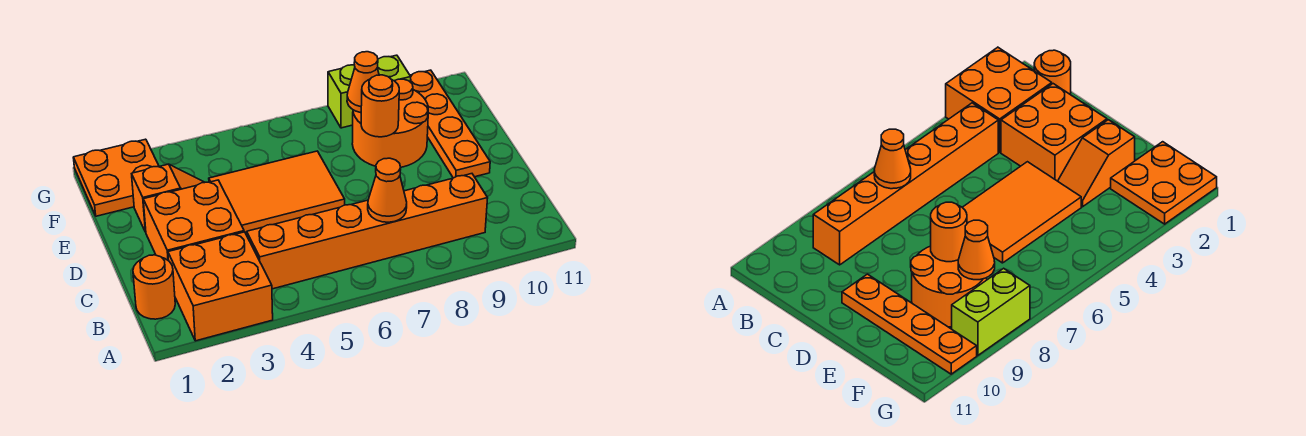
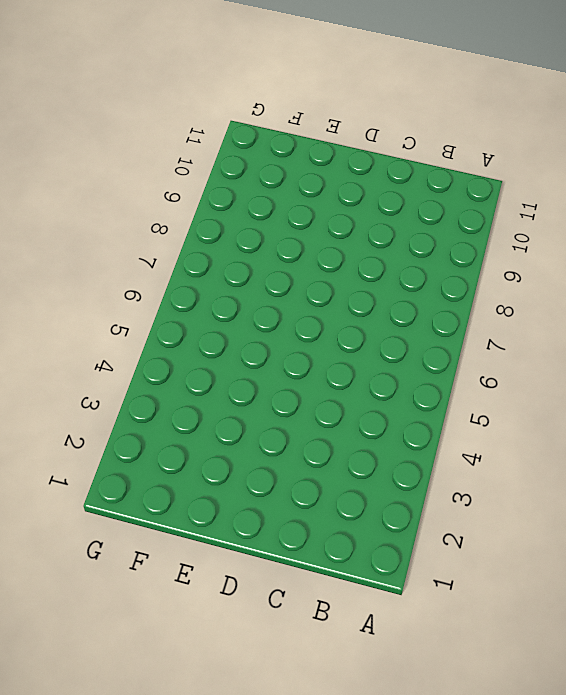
none -> orange 2x2 brick [168,232,273,341]
none -> orange 1x1 round brick [133,255,175,319]
none -> orange 1x6 brick [247,174,488,289]

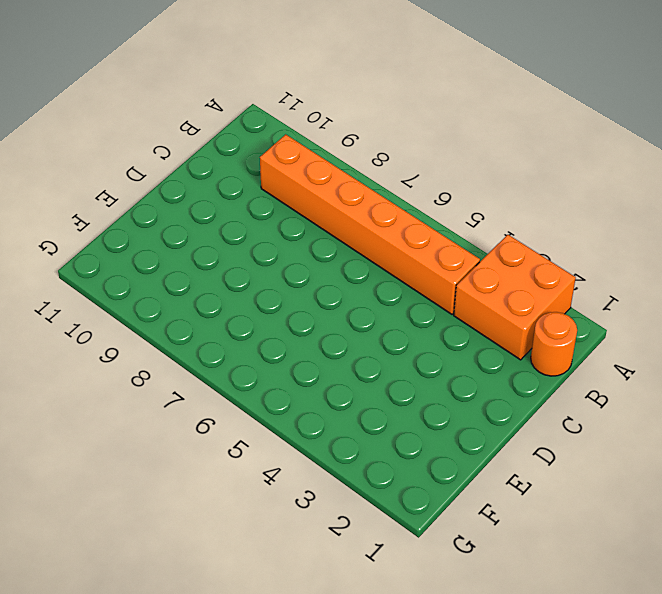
none -> orange 2x2 brick [143,180,244,261]
none -> orange 2x3 tile [209,151,345,235]
none -> orange 1x4 plate [410,70,490,178]

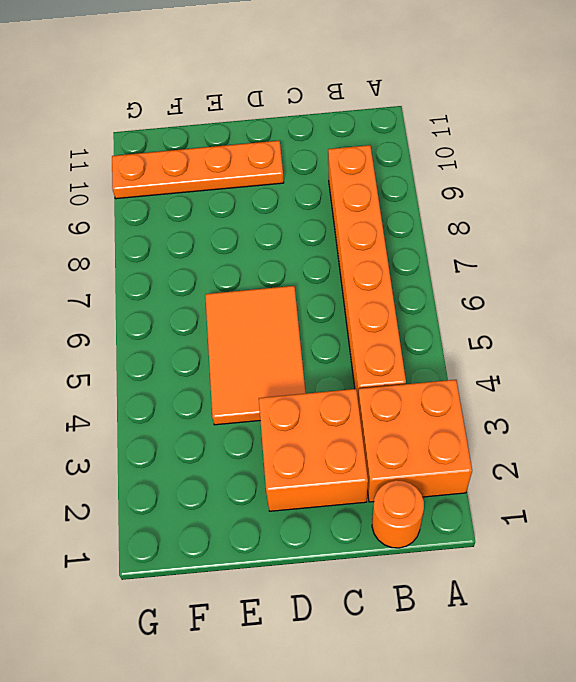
none -> orange 1x2 slope [132,164,205,232]
none -> orange 2x2 round brick [352,79,428,167]
none -> orange 2x2 plate [73,139,159,216]

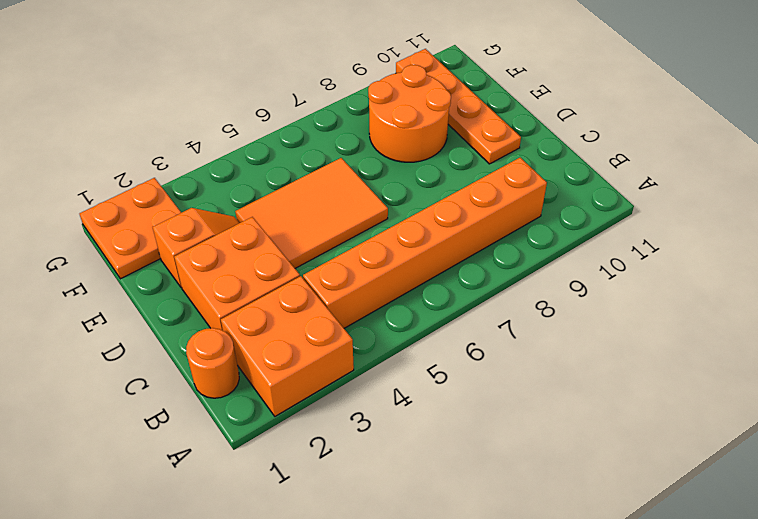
none -> lime 1x2 brick [328,55,411,128]
none -> orange 1x1 cone [368,158,407,222]
none -> orange 1x1 round brick [361,75,399,137]

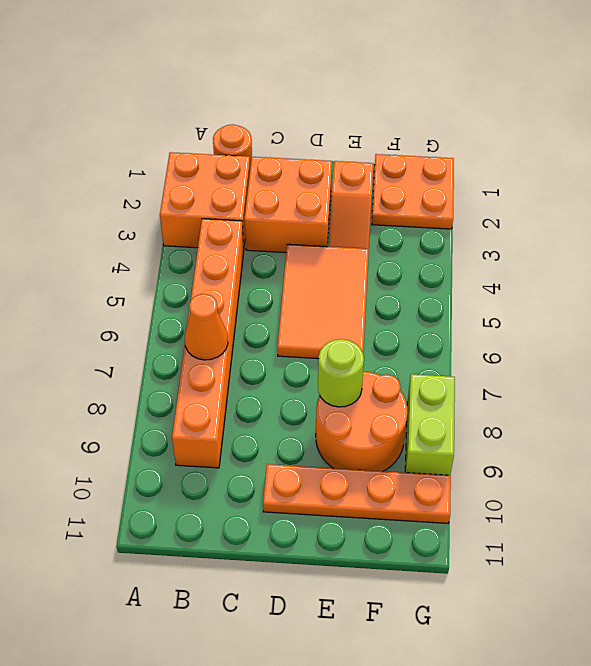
lime 1x1 round brick [318,339,364,407] -> orange 1x1 round brick [361,75,399,137]
none -> orange 1x1 cone [347,52,379,113]

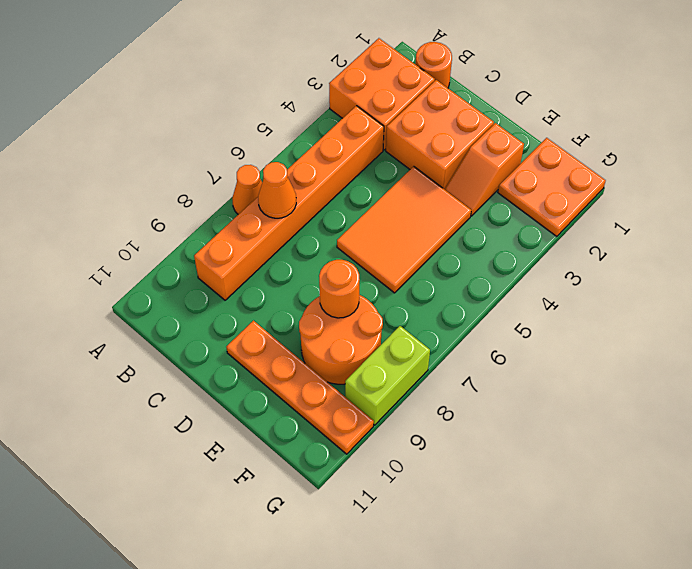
orange 1x1 cone [232,165,262,214] -> orange 1x1 cone moved to [347,52,379,113]

